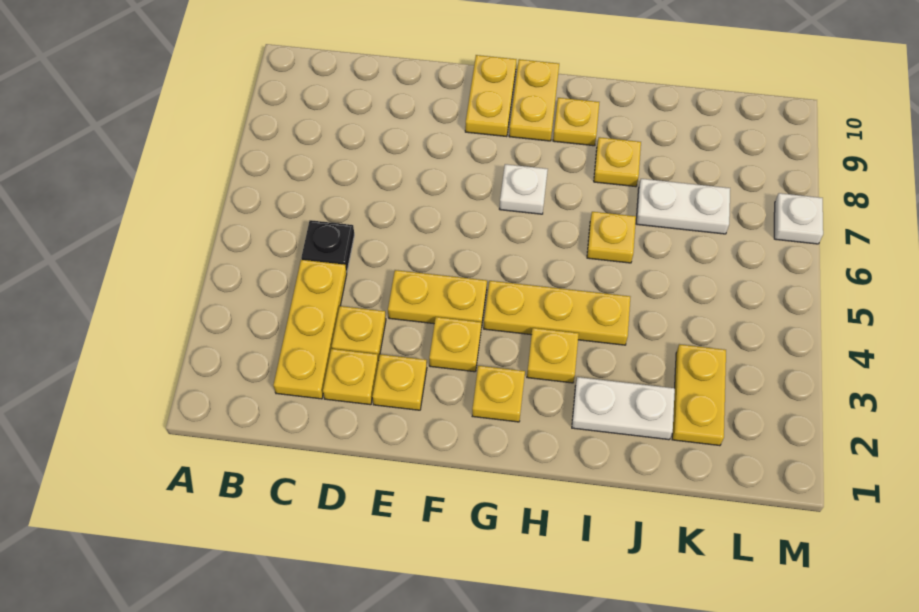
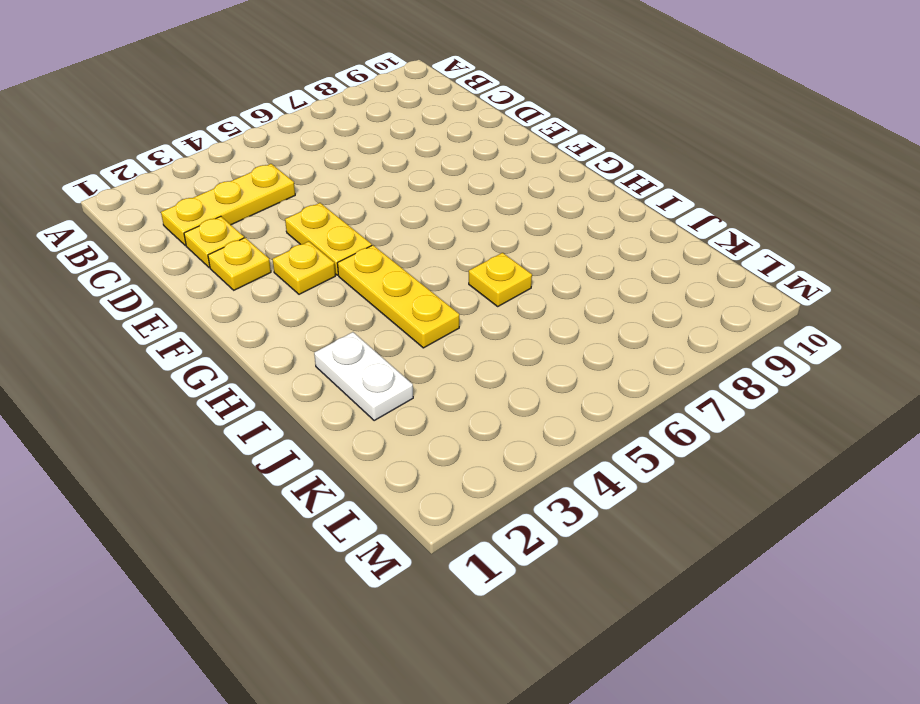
none -> black 1x1 plate [301,220,354,272]
none -> yellow 1x1 plate [332,306,386,360]
none -> yellow 1x2 plate [465,55,517,137]

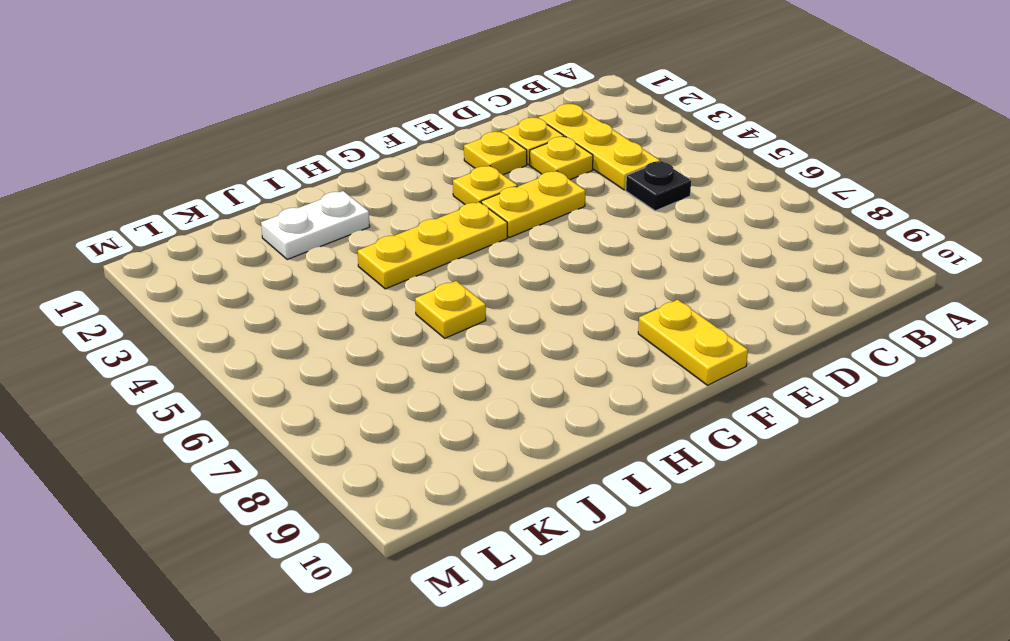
none -> yellow 1x1 plate [472,366,525,422]
none -> white 1x1 plate [500,164,548,214]
none -> yellow 1x2 plate [509,59,559,141]

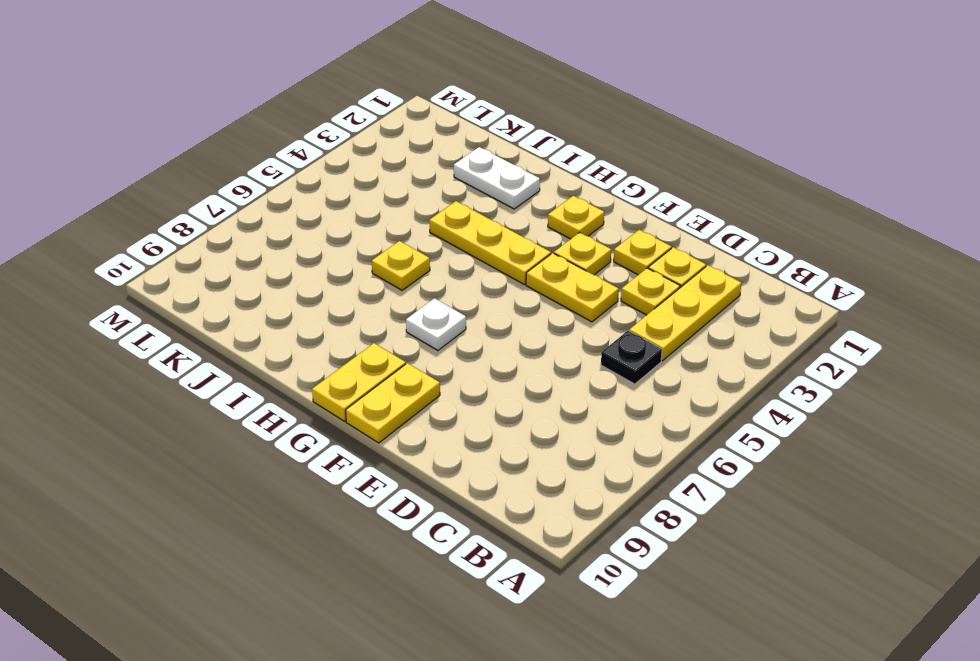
none -> yellow 1x1 plate [527,328,579,383]
none -> yellow 1x1 plate [553,98,599,146]
none -> yellow 1x1 plate [594,137,641,187]

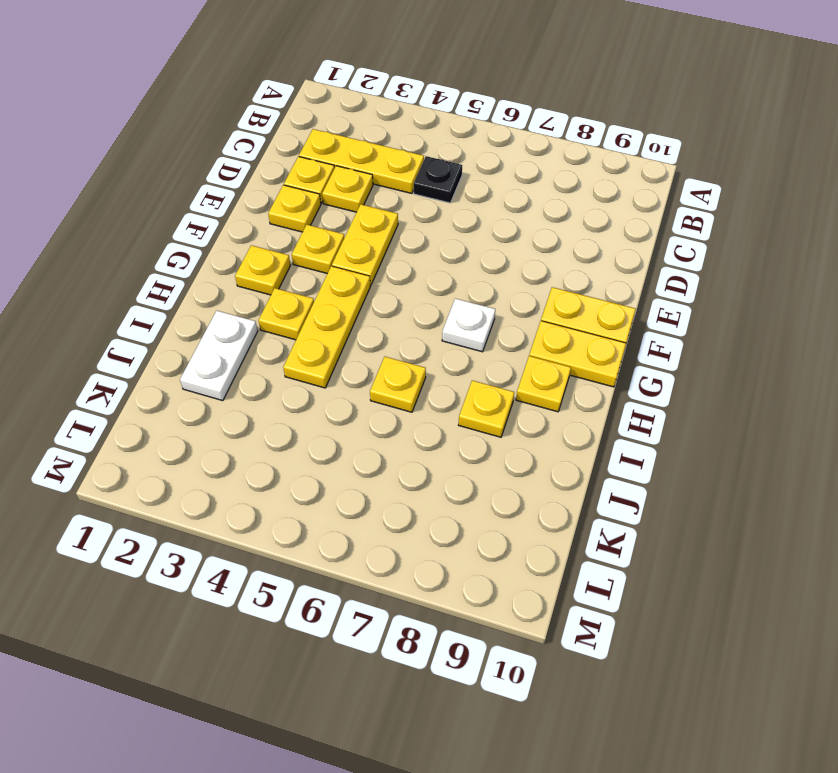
none -> white 1x2 plate [636,179,730,234]
none -> yellow 1x2 plate [672,344,726,446]
none -> white 1x1 plate [774,193,823,244]

